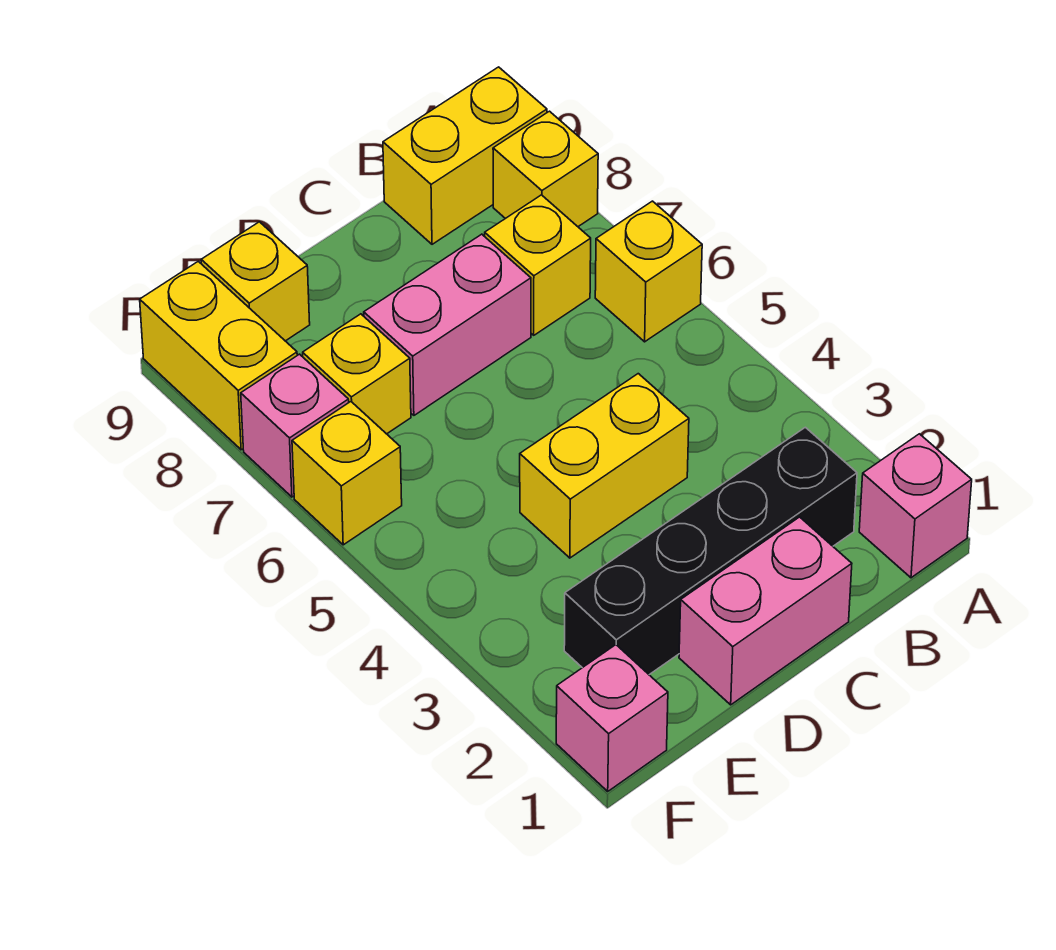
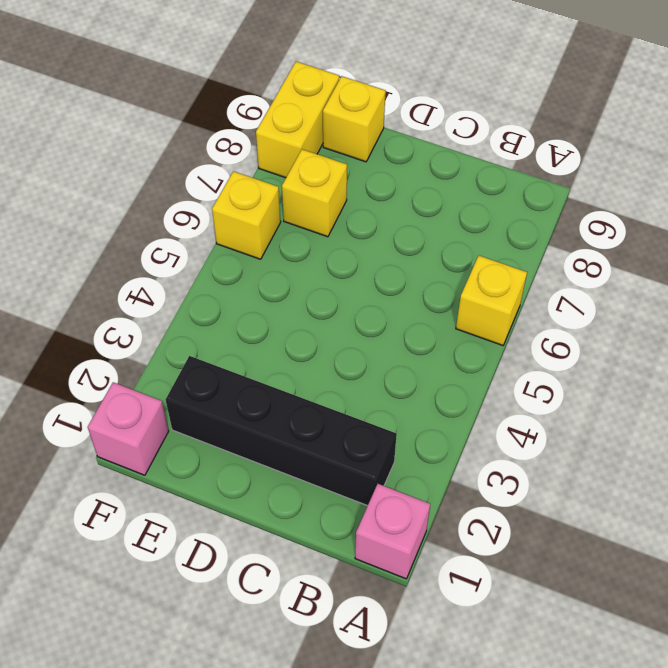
none -> yellow 1x1 brick [493,111,598,227]
none -> yellow 1x2 brick [383,67,547,244]
none -> yellow 1x1 brick [485,195,591,335]

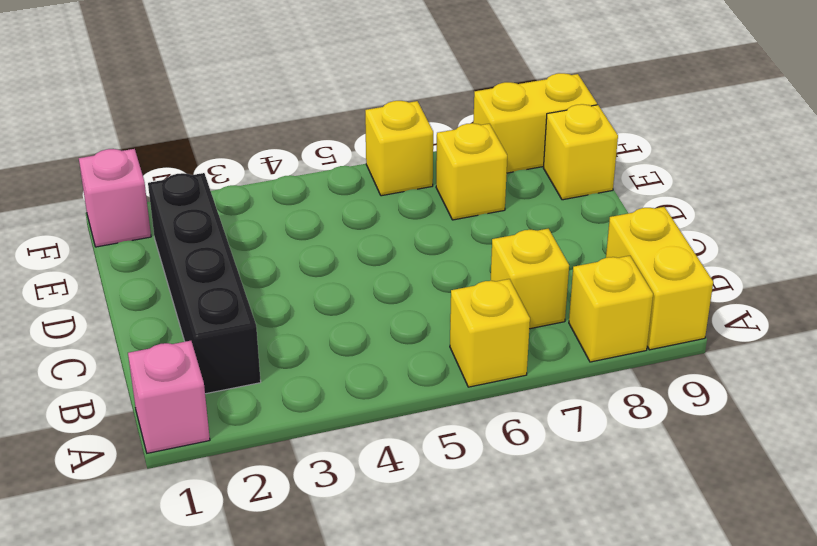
none -> pink 1x2 brick [679,517,852,705]
none -> yellow 1x2 brick [520,374,689,558]
none -> pink 1x2 brick [364,234,531,415]

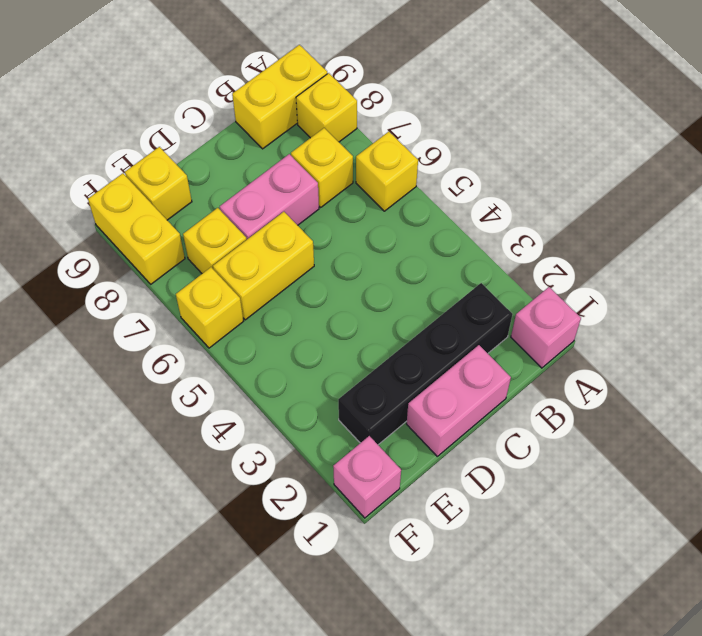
yellow 1x2 brick [213,212,314,320] -> yellow 1x2 brick moved to [520,374,689,558]
none -> pink 1x1 brick [241,354,349,497]

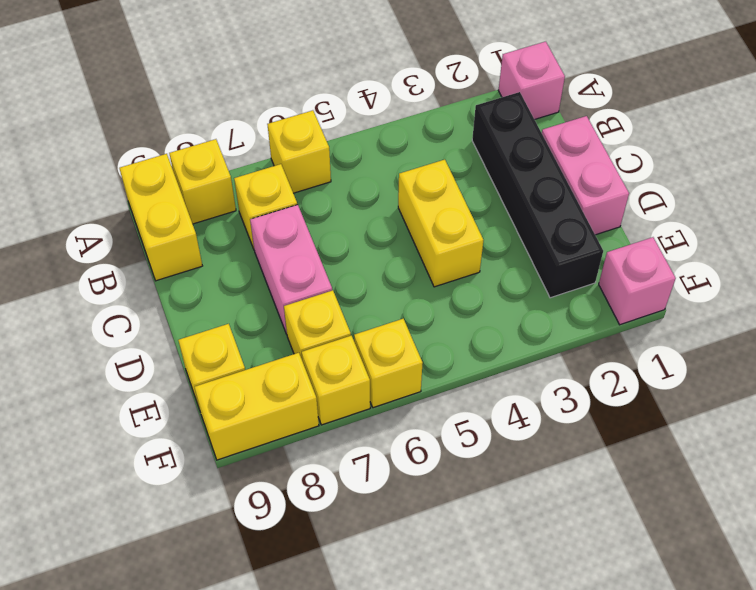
yellow 1x1 brick [302,336,370,425] -> pink 1x1 brick [241,354,349,497]

